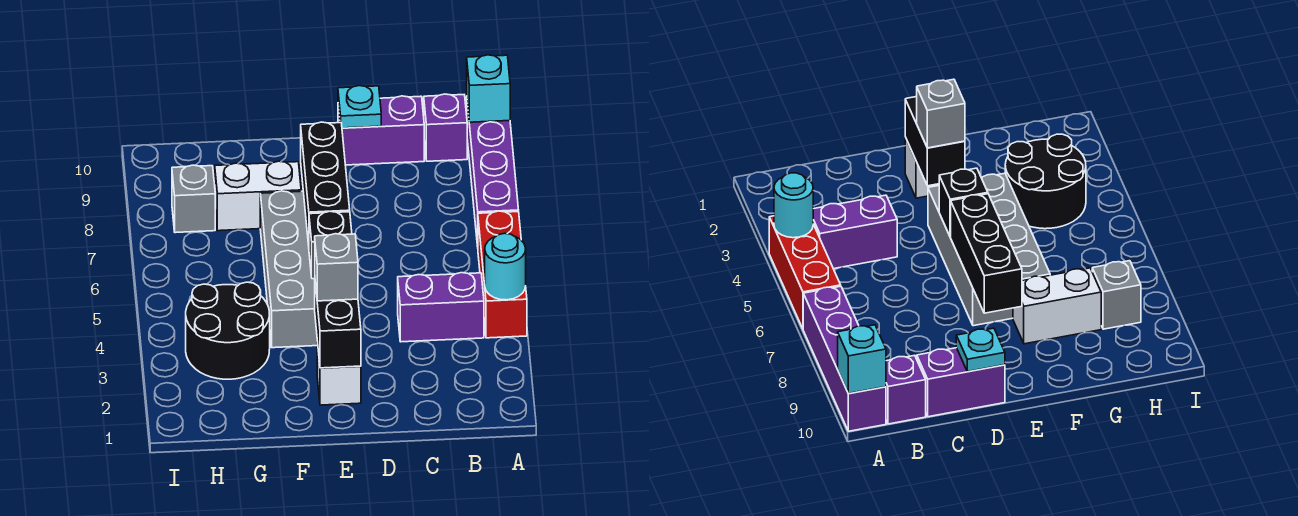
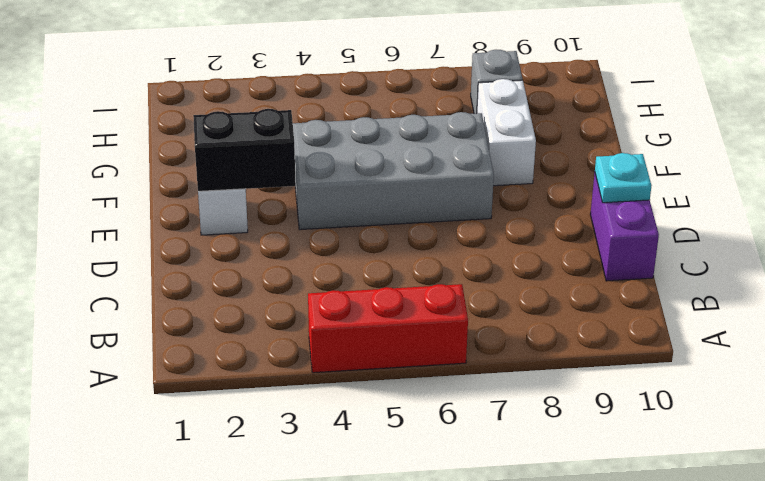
none -> purple 1x4 brick [467,103,519,246]
none -> purple 1x2 brick [398,273,484,342]
none -> purple 1x1 brick [424,94,467,161]

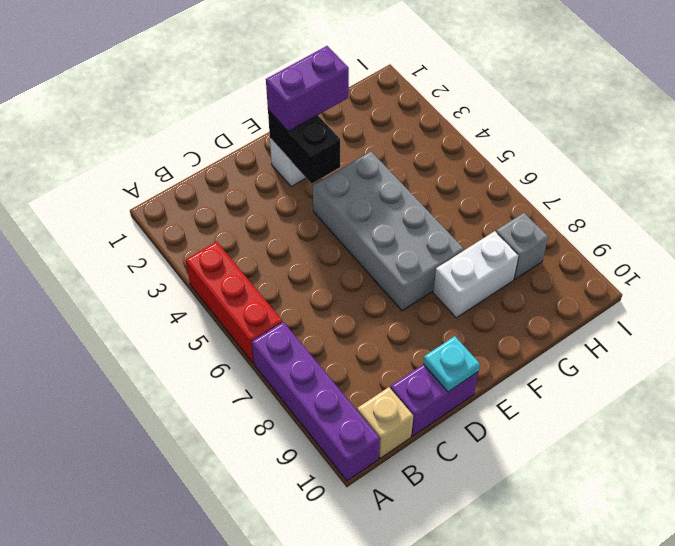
tan 1x1 brick [357,387,413,458] -> purple 1x1 brick [424,94,467,161]
purple 1x2 brick [266,46,349,131] -> purple 1x2 brick moved to [398,273,484,342]
none -> black 2x2 round brick [186,282,270,379]
none -> cyan 1x1 round brick [485,233,526,300]
none -> cyan 1x1 brick [467,55,510,122]

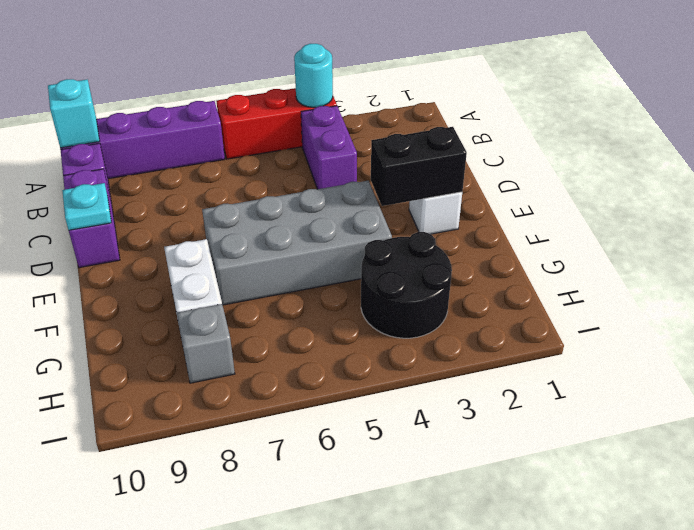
none -> black 1x1 brick [309,211,352,279]
none -> black 1x3 brick [301,122,350,245]
none -> grey 1x1 brick [315,234,358,301]

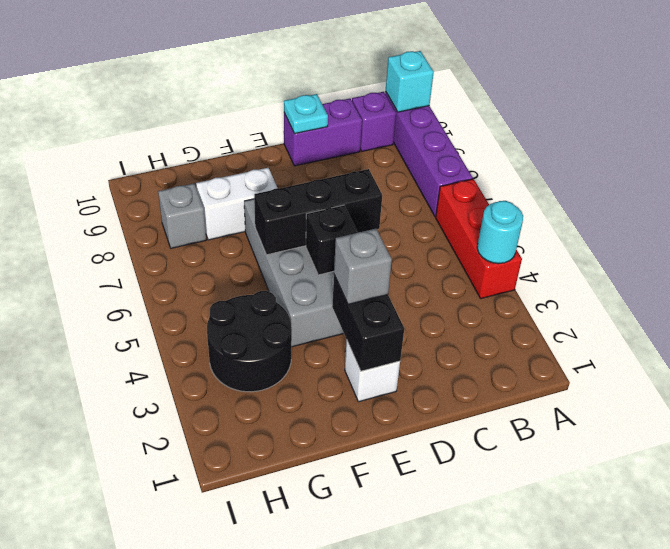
black 1x3 brick [254,169,382,255] -> black 1x3 brick turned to [301,122,350,245]
none -> purple 1x2 brick [398,273,484,342]

